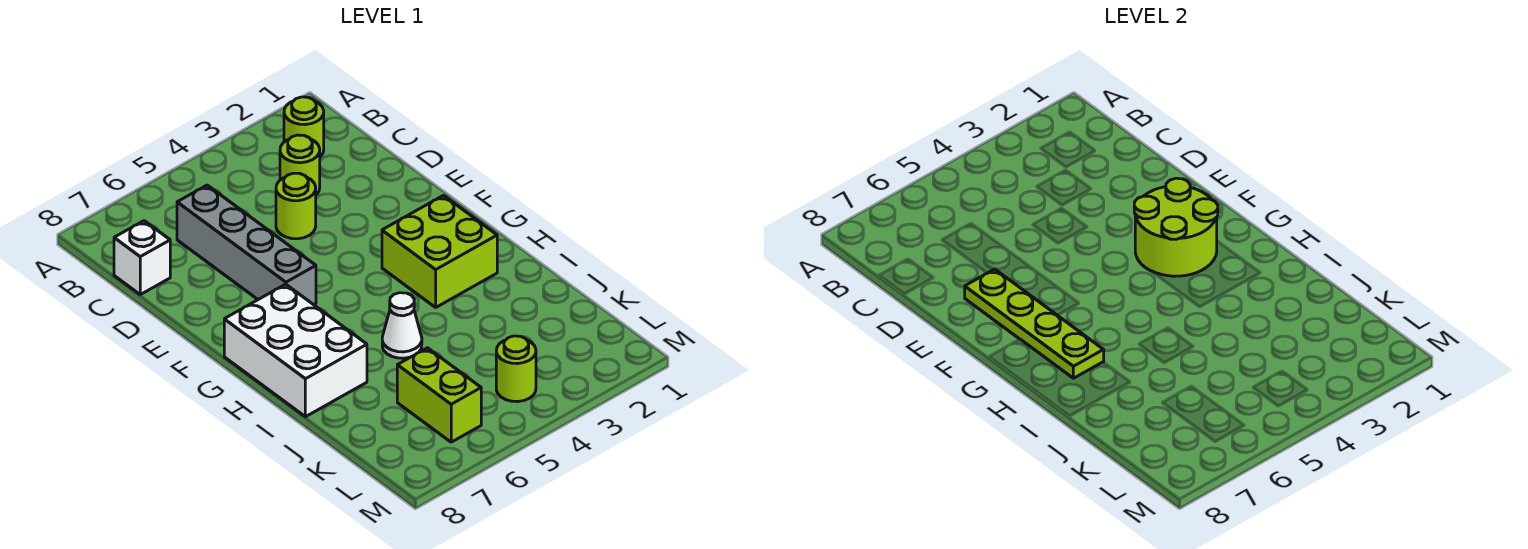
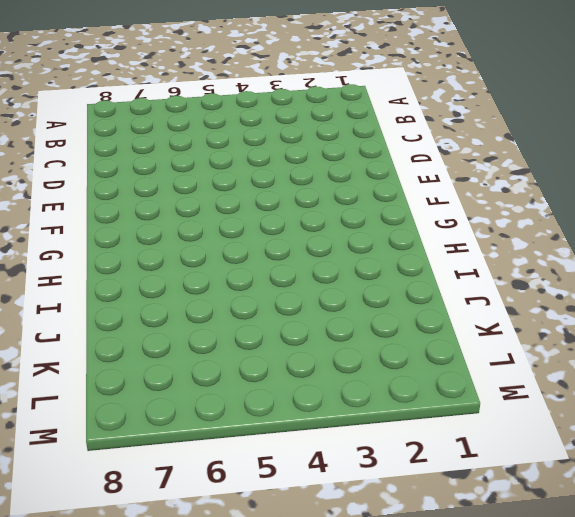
none -> lime 1x1 round brick [284,97,324,157]
none -> lime 1x1 round brick [280,135,320,195]
none -> grey 1x4 brick [177,185,316,305]

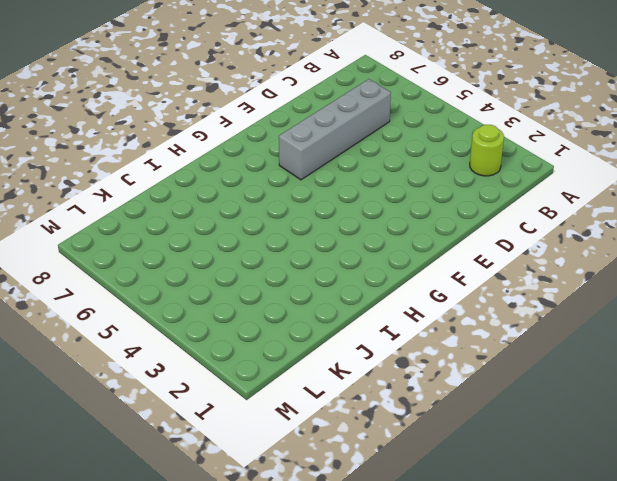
none -> lime 1x1 round brick [280,135,320,195]
none -> white 1x1 brick [114,221,170,294]
none -> lime 1x1 round brick [276,173,316,239]

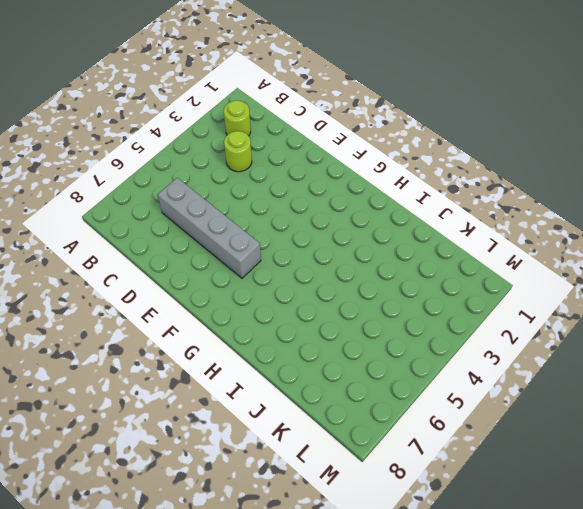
none -> white 1x1 brick [114,221,170,294]
none -> lime 1x1 round brick [276,173,316,239]
none -> lime 2x2 brick [382,196,497,307]

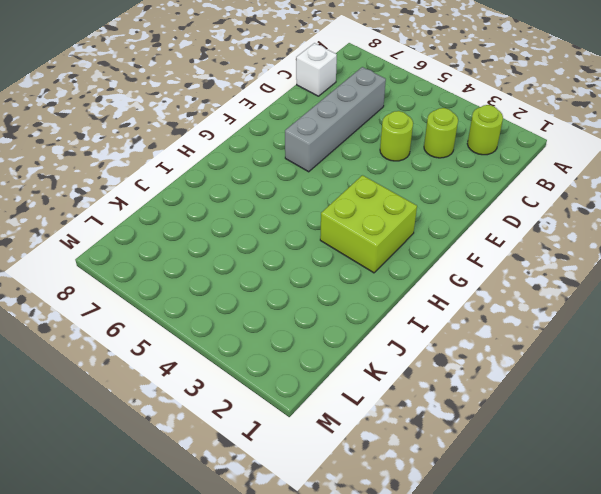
none -> white 2x3 brick [224,284,367,417]
none -> white 1x1 cone [382,293,422,358]
none -> lime 1x2 brick [397,348,481,442]

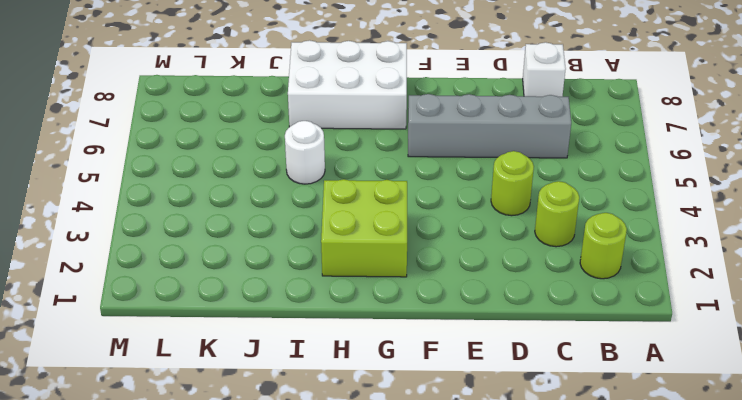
white 1x1 round brick [285,121,325,184] -> white 1x1 cone [382,293,422,358]
none -> lime 1x2 brick [397,348,481,442]
none -> lime 1x1 round brick [496,336,536,402]
none -> lime 1x4 plate [965,269,1104,378]

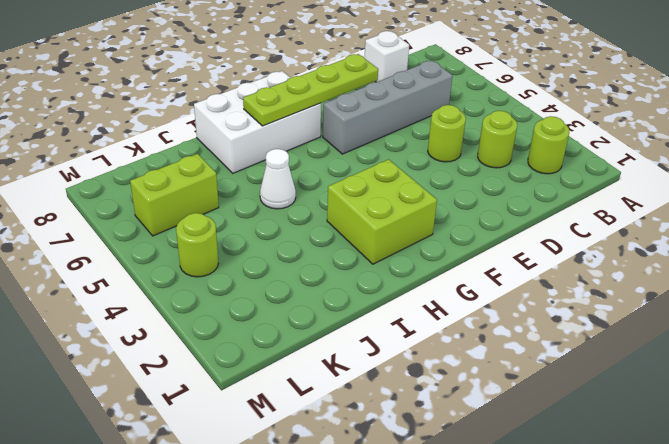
none -> lime 2x2 round brick [1134,178,1218,276]

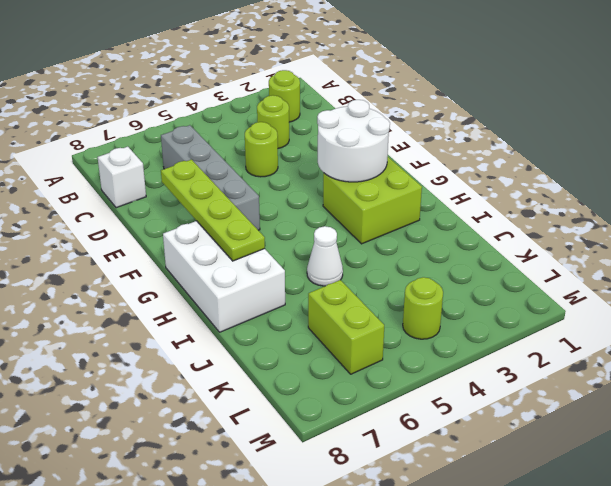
white 2x2 round brick [317,100,390,182] -> lime 2x2 round brick [1134,178,1218,276]

